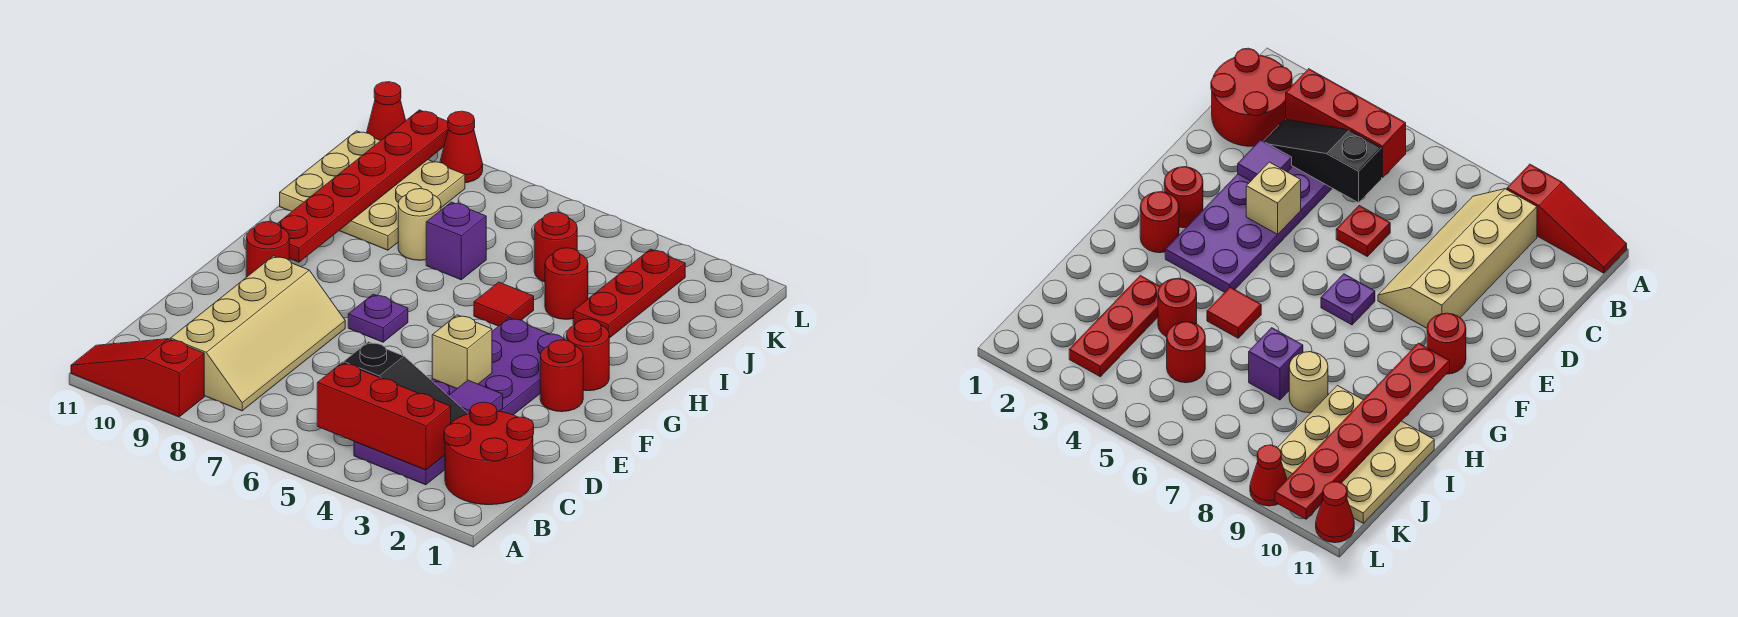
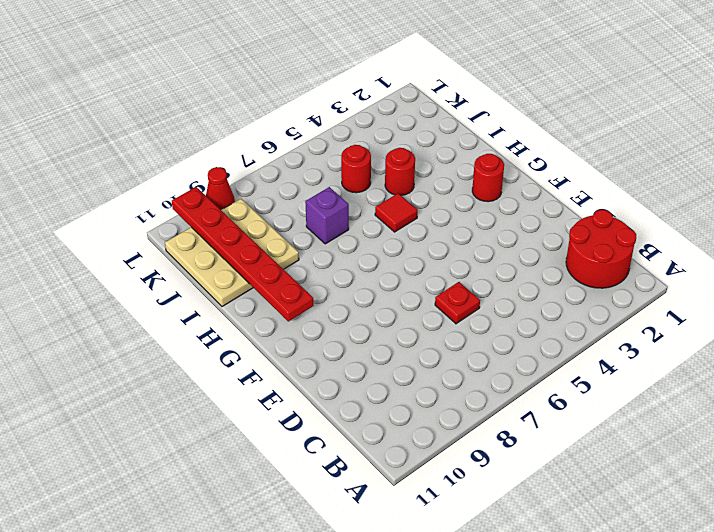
none -> red 1x3 slope [71,339,204,417]
none -> purple 2x6 plate [354,318,564,485]
none -> tan 2x4 slope [170,256,345,411]

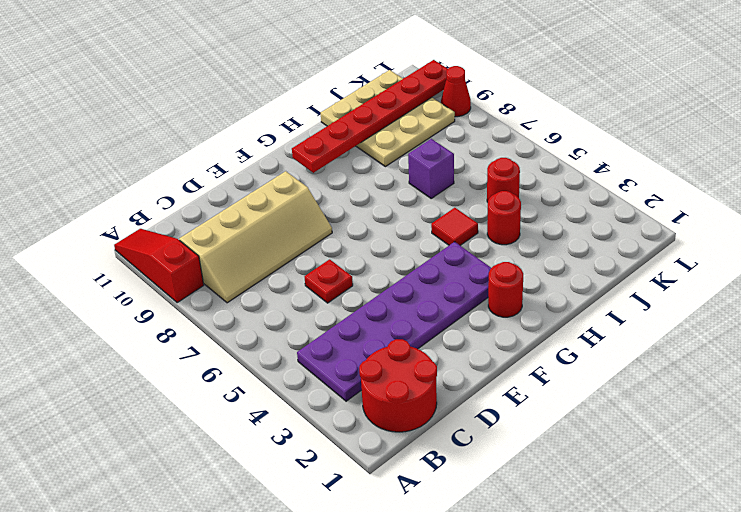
none -> red 1x1 round brick [540,340,583,412]
none -> purple 1x1 plate [348,294,408,342]
none -> red 1x1 round brick [246,222,289,277]

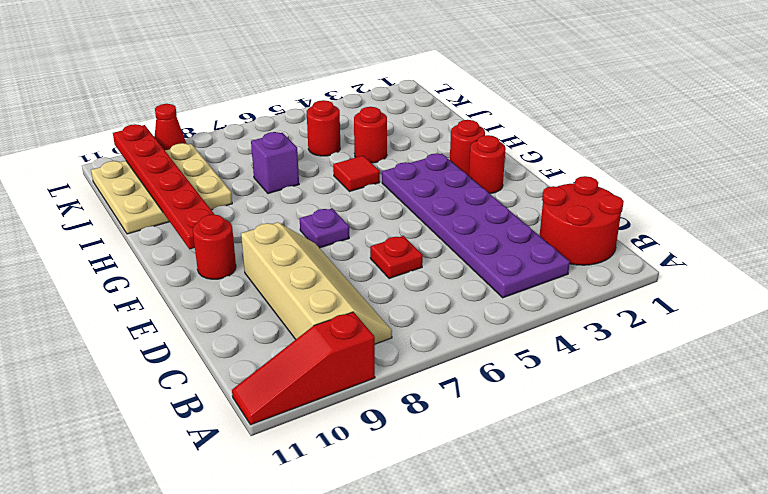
none -> red 1x3 plate [573,249,685,338]
none -> tan 1x1 round brick [398,189,441,260]
none -> red 1x1 cone [367,82,406,140]

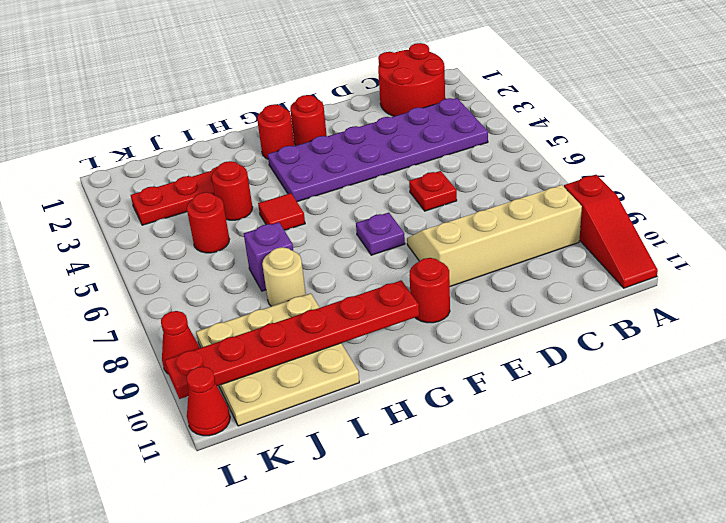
none -> red 1x3 brick [317,363,451,470]
none -> black 1x3 slope [343,342,468,423]
none -> purple 1x1 tile [449,380,503,414]

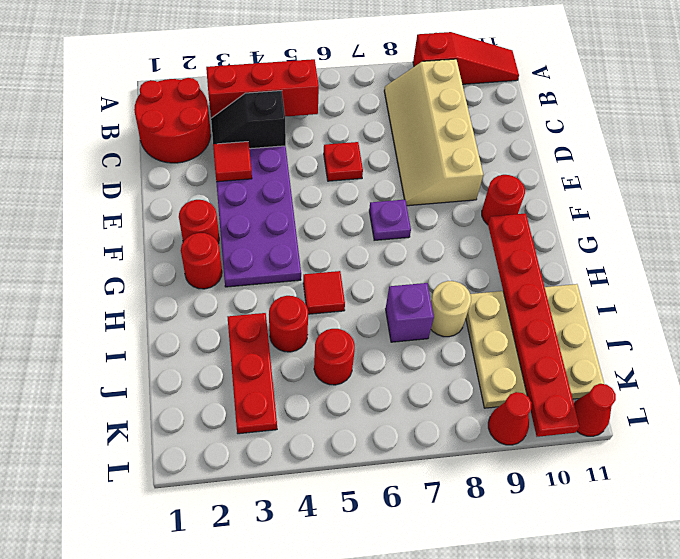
black 1x2 slope [211,91,286,149] -> black 1x3 slope [343,342,468,423]
red 1x1 tile [213,142,252,182] -> purple 1x1 tile [449,380,503,414]
none -> tan 1x1 brick [432,315,492,388]

